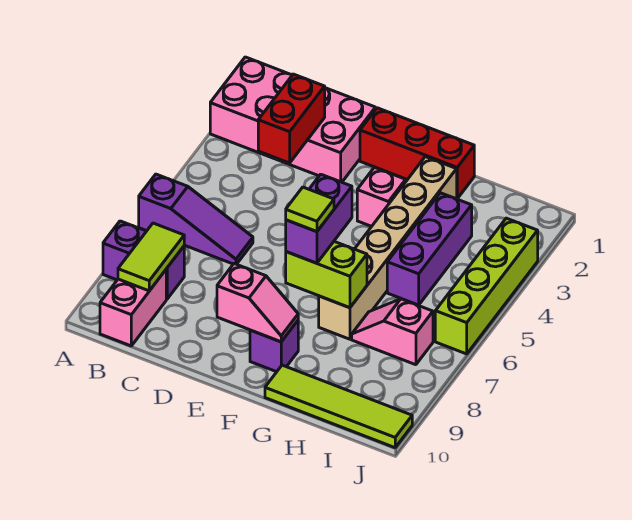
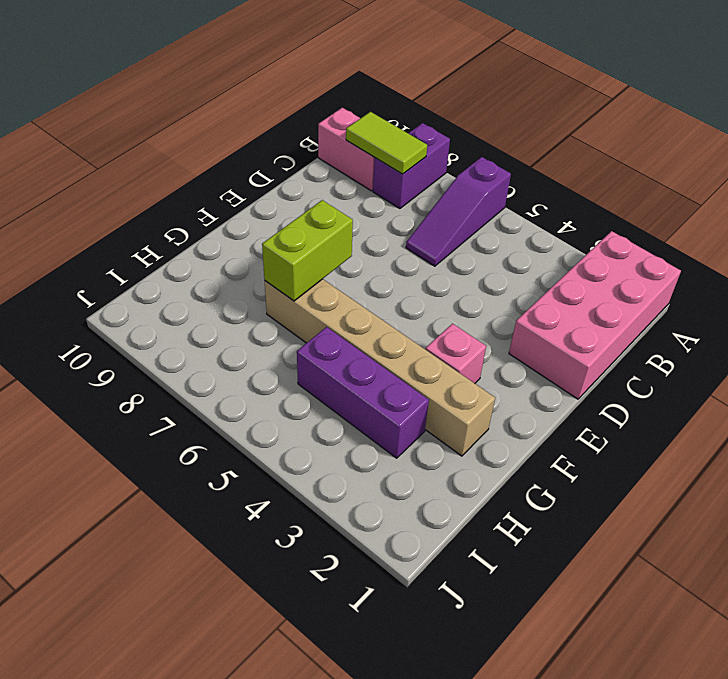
none -> red 1x3 brick [360,108,474,199]
none -> purple 1x1 brick [250,321,298,372]
none -> lime 1x4 tile [265,365,412,448]

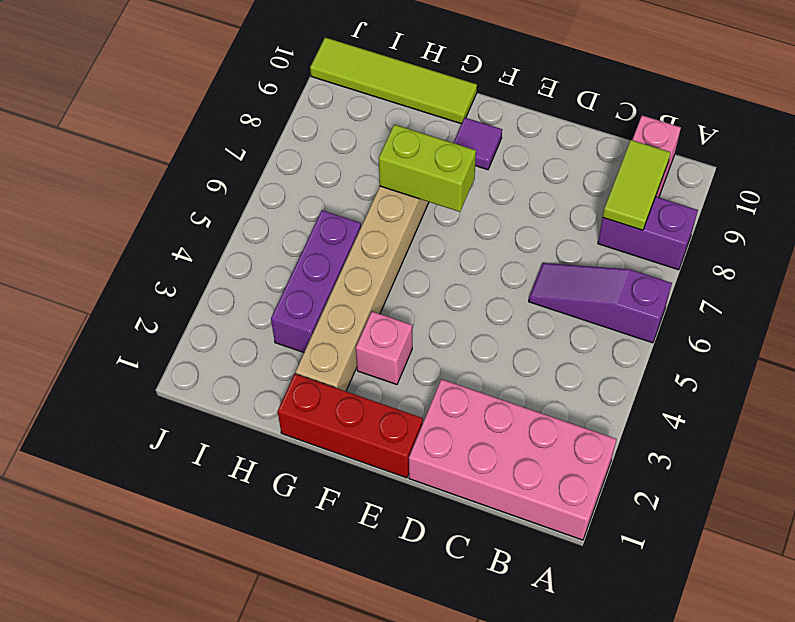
purple 1x1 tile [454,118,502,170] -> purple 1x1 brick [250,321,298,372]
none -> pink 1x2 slope [352,299,433,365]
none -> lime 1x4 brick [435,218,538,354]
none -> red 1x2 brick [258,74,325,163]

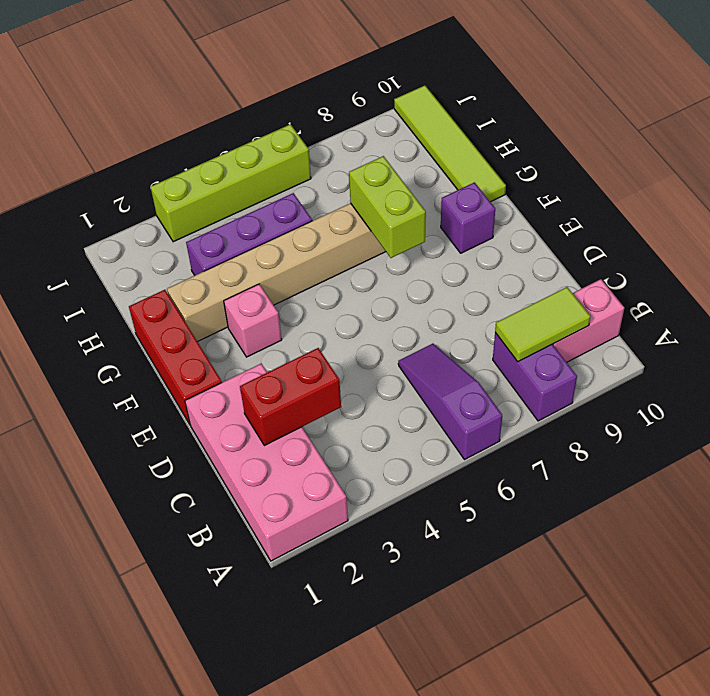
none -> pink 1x2 slope [352,299,433,365]
none -> pink 1x2 slope [217,264,298,342]
none -> purple 1x2 brick [286,174,352,263]

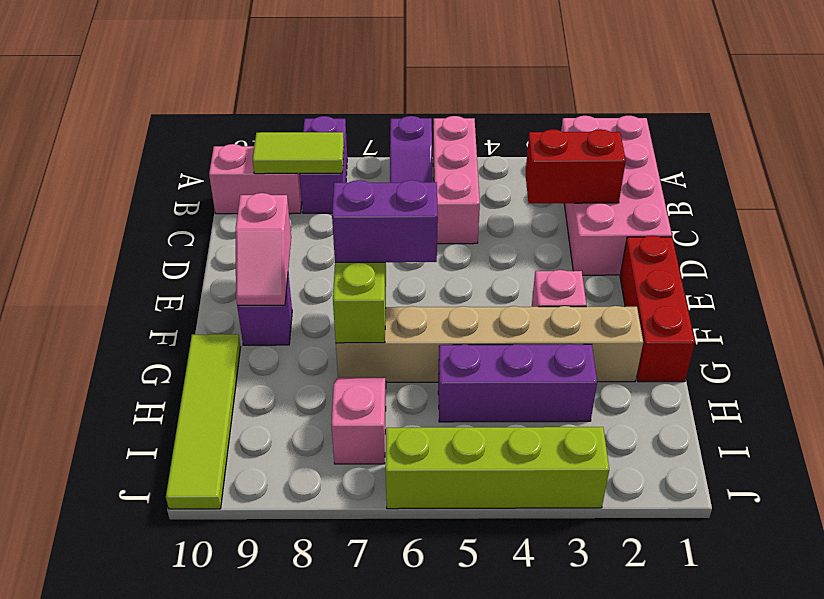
pink 1x3 brick [433,116,480,244] -> none
none -> lime 1x1 tile [286,187,334,232]

